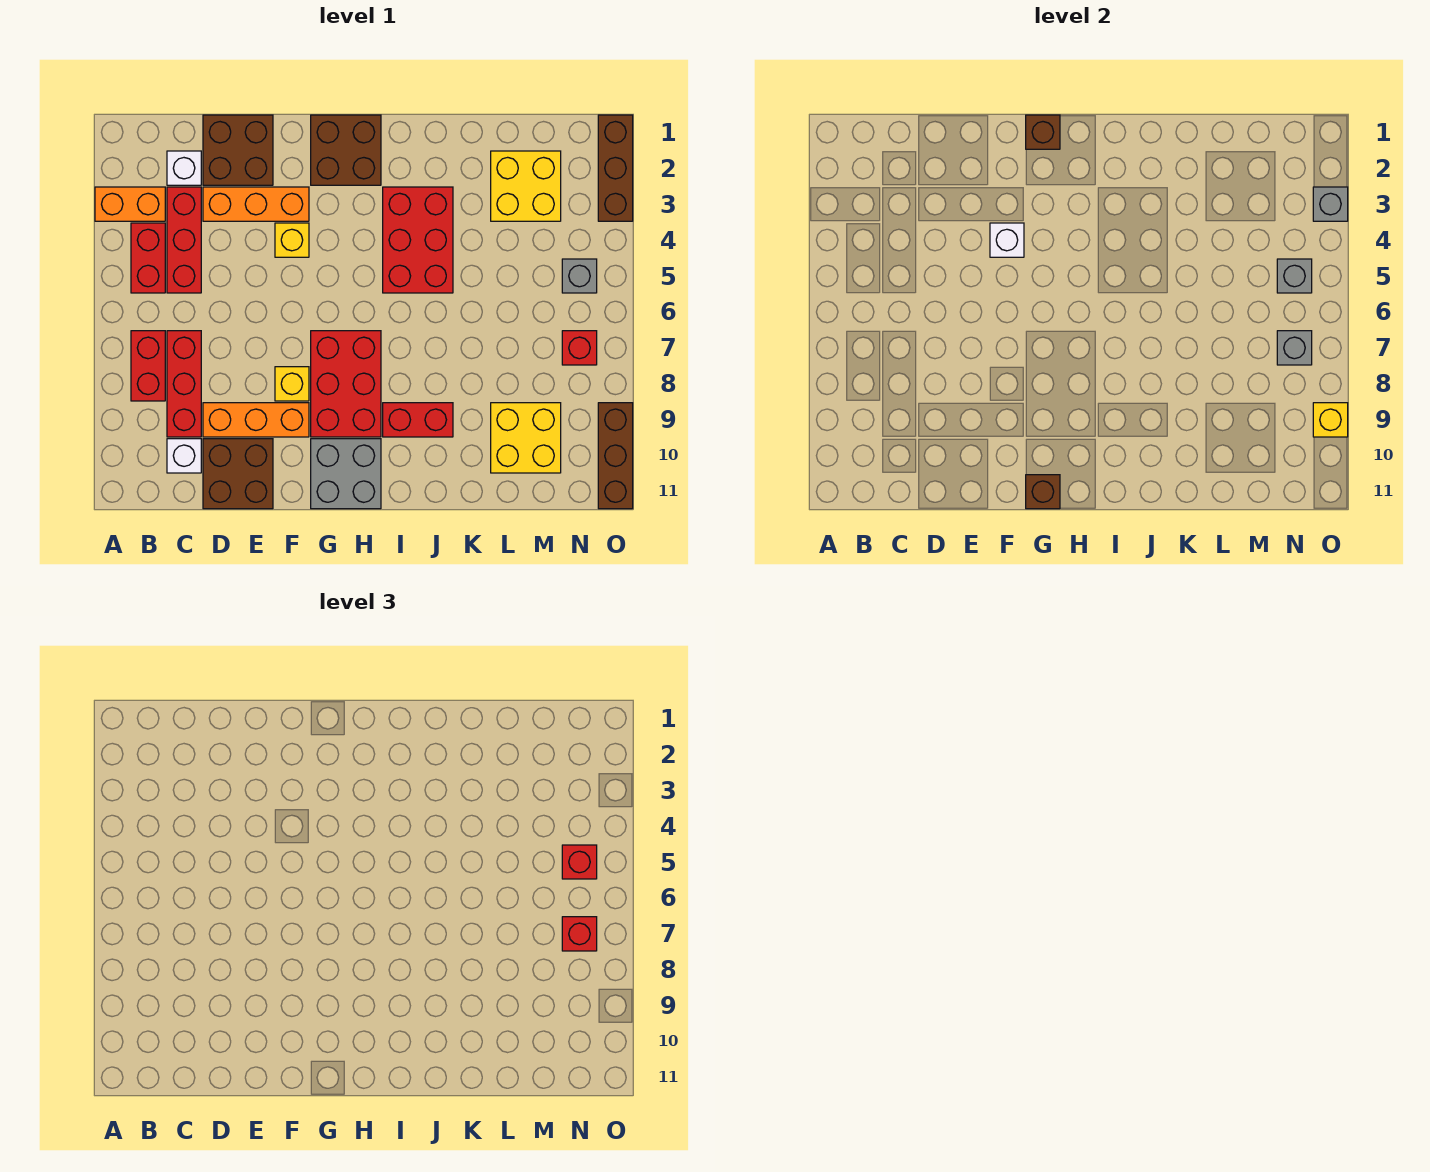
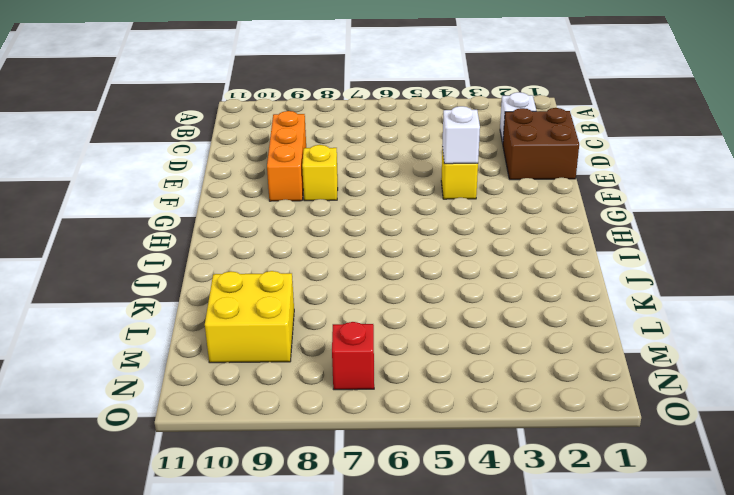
none -> orange 1x2 brick [95,187,165,221]
none -> red 1x2 brick [131,223,165,293]
none -> red 1x2 brick [131,331,165,401]
none -> red 1x3 brick [167,187,201,293]

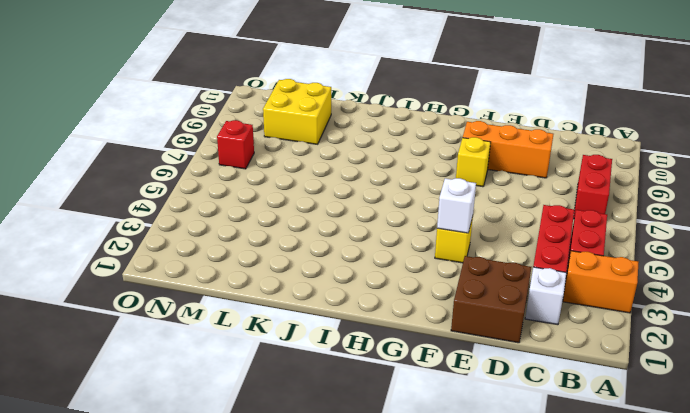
none -> red 1x3 brick [167,331,201,437]
none -> white 1x1 brick [167,439,201,473]
none -> orange 1x3 brick [203,187,309,221]
none -> brown 2x2 brick [203,439,273,509]

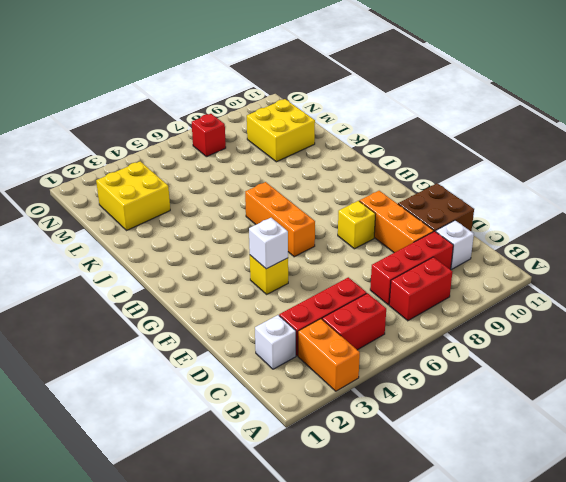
orange 1x3 brick [245,182,315,257] -> orange 1x3 brick moved to [203,187,309,221]
none -> brown 2x2 brick [203,115,273,185]
none -> brown 2x2 brick [311,115,381,185]
none -> red 2x3 brick [311,331,381,437]
none -> grey 2x2 brick [311,439,381,509]

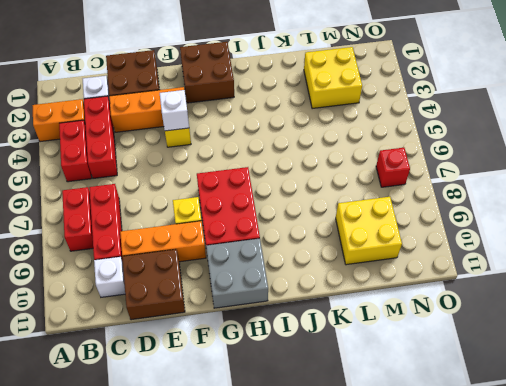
none -> red 2x3 brick [383,187,453,293]
none -> red 1x2 brick [383,403,453,437]
none -> grey 1x1 brick [562,259,597,293]
none -> brown 1x3 brick [598,115,633,221]

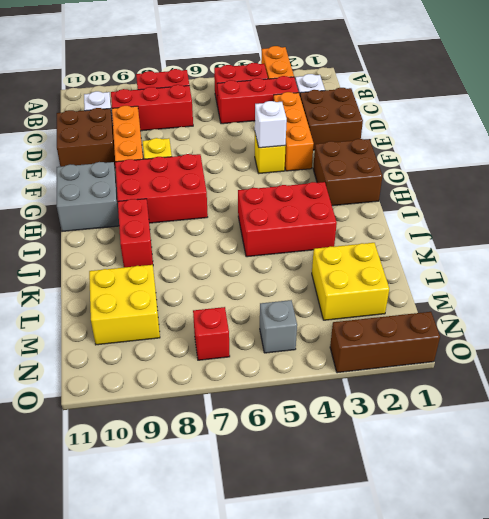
none -> brown 1x3 brick [598,403,633,509]
none -> brown 1x1 brick [1026,115,1060,149]
none -> brown 1x1 brick [1026,475,1060,509]
none -> grey 1x1 brick [1277,259,1312,293]

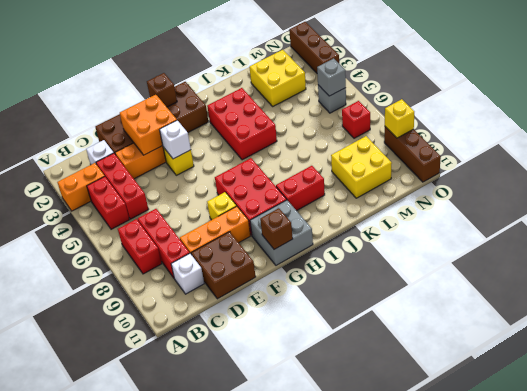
orange 2x2 brick [120,95,177,155] -> none
none -> grey 1x1 brick [1277,331,1312,365]
none -> grey 1x1 brick [1313,187,1348,221]
none -> red 1x1 brick [562,845,597,879]
none -> red 1x1 brick [562,917,597,951]

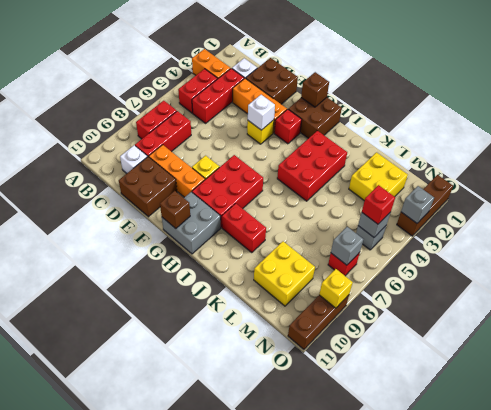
red 1x1 brick [274,109,302,144] -> red 1x1 brick moved to [562,917,597,951]

